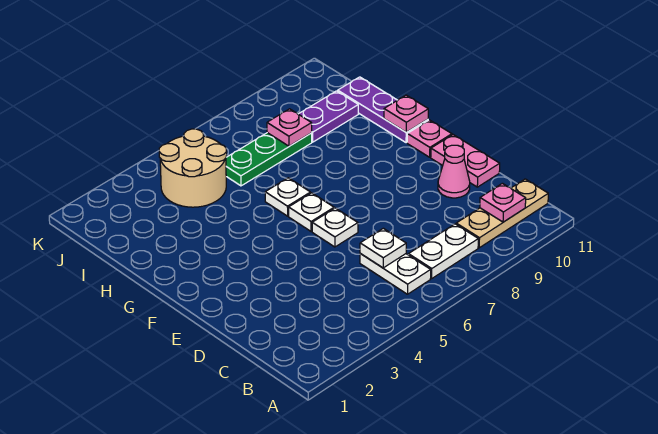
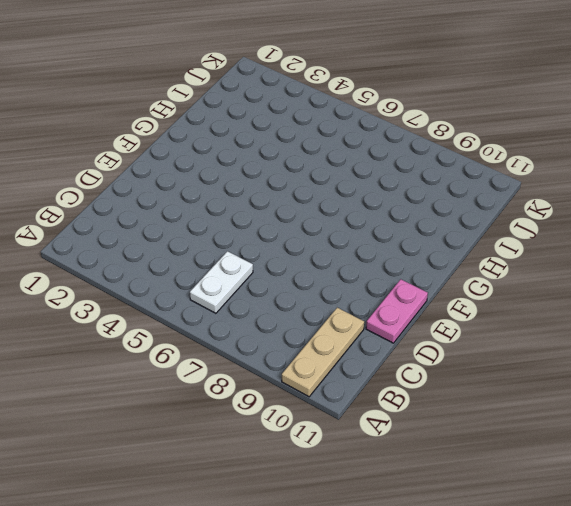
tan 1x3 plate [282,308,364,397] -> tan 1x3 plate turned to [456,179,548,248]
none -> white 1x2 plate [409,224,478,279]
none -> pink 1x1 cone [438,145,470,198]
none -> white 1x1 plate [312,208,358,247]

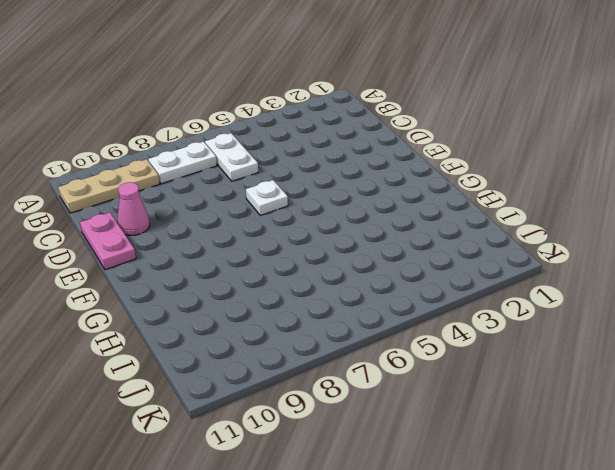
none -> white 1x1 plate [289,193,334,231]
none -> pink 1x1 plate [407,120,452,157]
none -> white 1x1 plate [265,178,310,216]

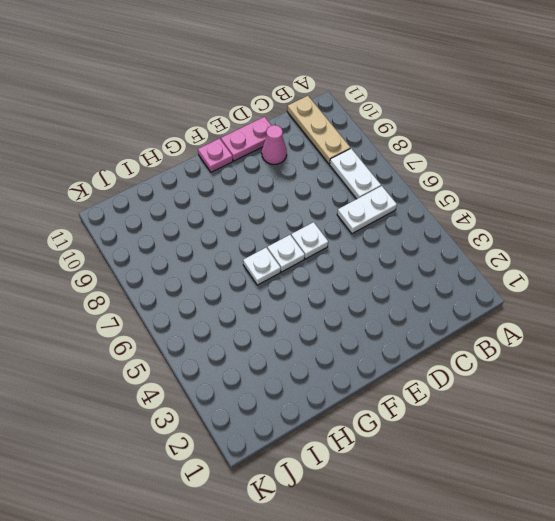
none -> purple 1x3 plate [338,77,428,143]
none -> tan 2x2 round brick [159,129,227,207]
none -> green 1x3 plate [226,133,312,186]

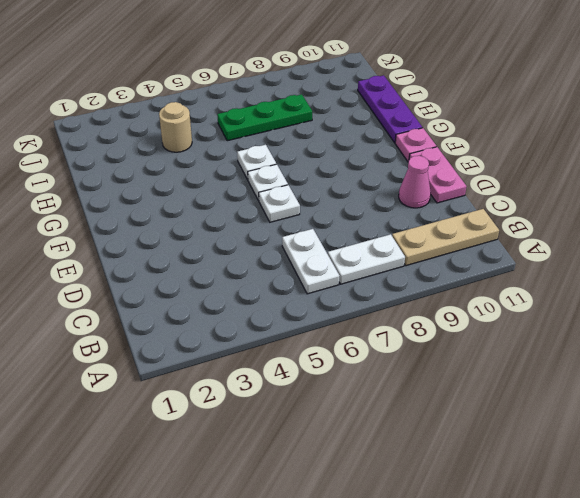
tan 1x1 round brick [159,102,192,152] -> tan 2x2 round brick [159,129,227,207]
none -> purple 1x2 plate [299,91,358,142]
none -> pink 1x1 plate [480,183,526,222]
none -> white 1x1 plate [360,228,406,268]

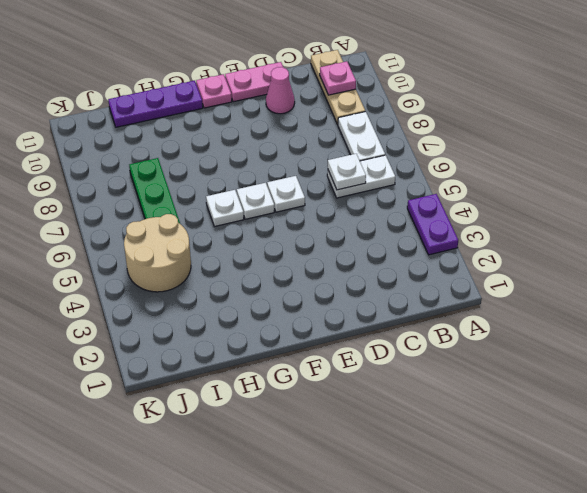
purple 1x2 plate [407,194,458,255] -> purple 1x2 plate moved to [299,91,358,142]
none -> pink 1x1 plate [384,95,428,132]
none -> pink 1x1 plate [267,109,312,146]

